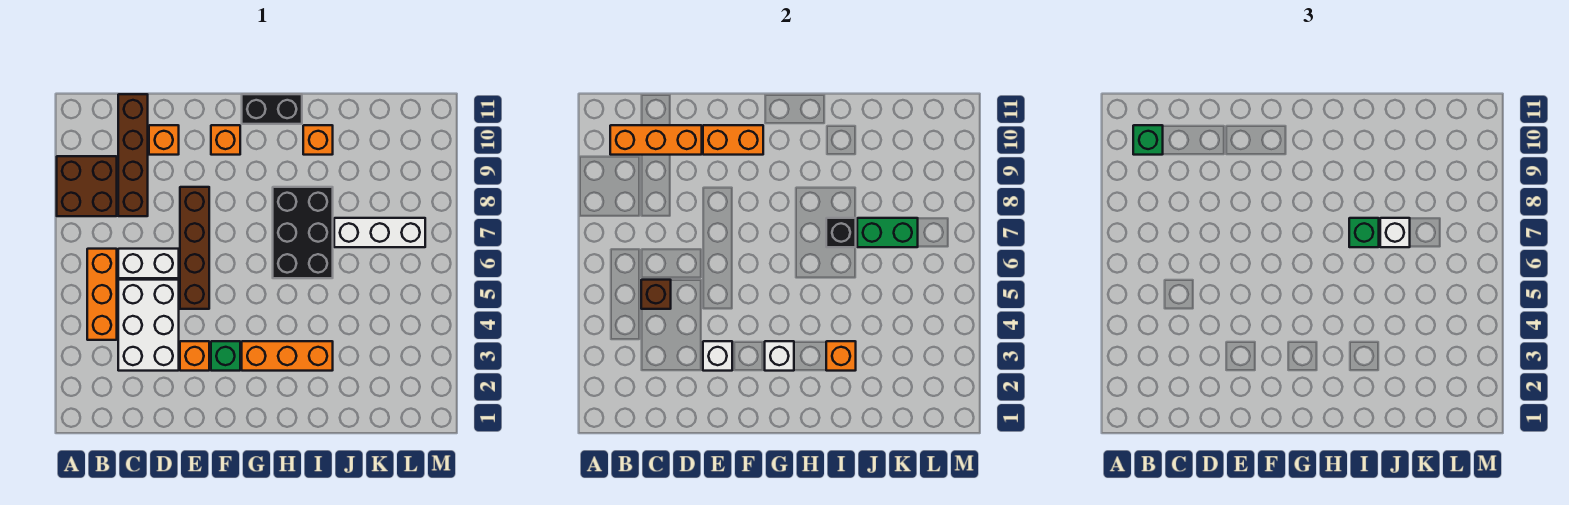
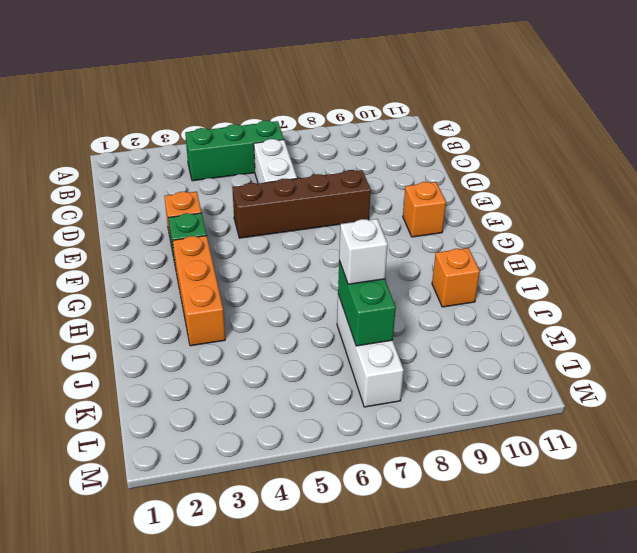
green 1x3 brick [185,121,284,181] -> orange 1x3 brick [87,249,117,340]
none -> brown 2x2 brick [57,156,117,216]
none -> white 2x3 brick [118,280,179,371]
none -> brown 1x4 brick [118,94,148,216]

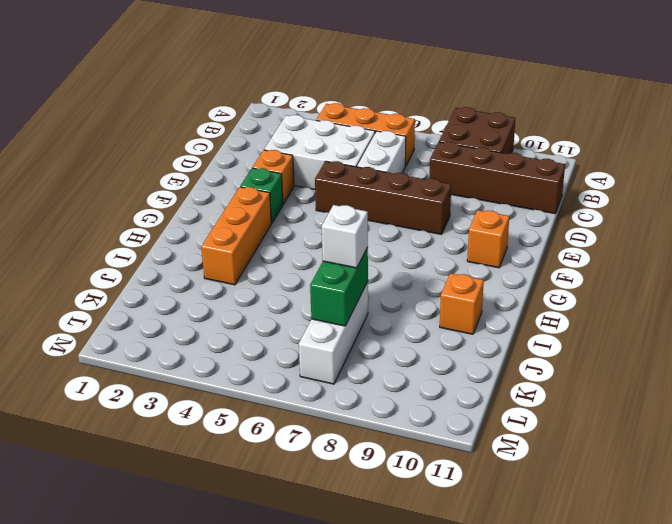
none -> orange 1x1 brick [149,125,179,155]
none -> black 1x2 brick [242,94,302,124]
none -> black 2x3 brick [273,187,333,278]

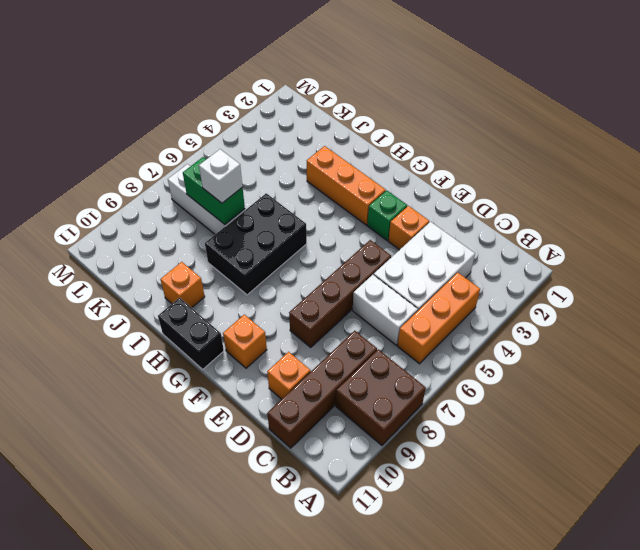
none -> orange 1x3 brick [610,125,702,155]
none -> brown 1x1 brick [641,280,671,309]
none -> white 1x1 brick [703,341,732,371]

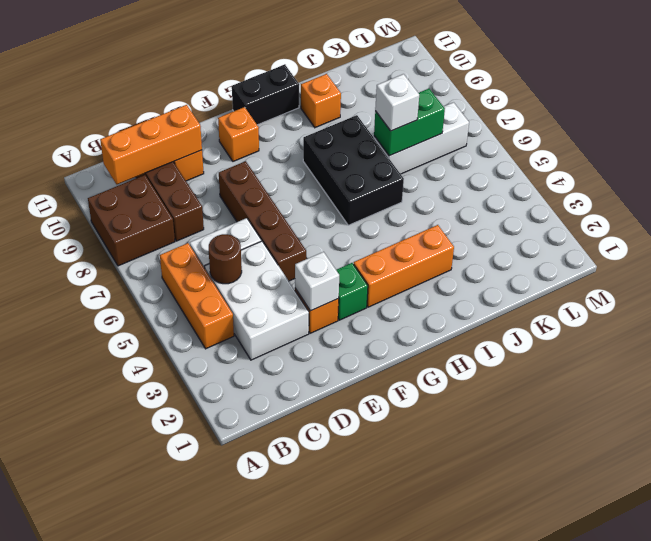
brown 1x1 round brick [209,234,242,284] -> brown 1x1 brick [641,280,671,309]
none -> orange 1x2 brick [703,125,763,155]
none -> white 1x1 brick [765,341,794,371]
none -> orange 1x1 brick [826,341,856,371]

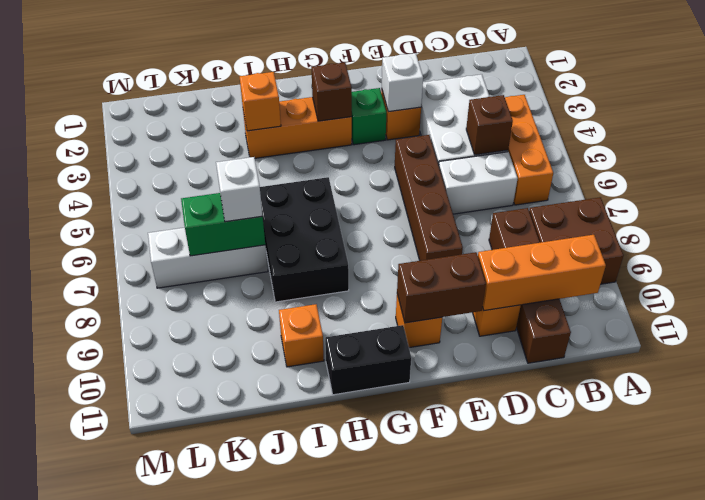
brown 1x2 brick [397,252,486,323] -> orange 1x2 brick [703,125,763,155]
brown 1x1 brick [311,62,352,121] -> white 1x1 brick [765,341,794,371]
none -> black 1x1 brick [826,218,856,247]
none -> green 1x1 brick [1133,125,1163,155]
none -> green 1x1 brick [1349,218,1379,247]

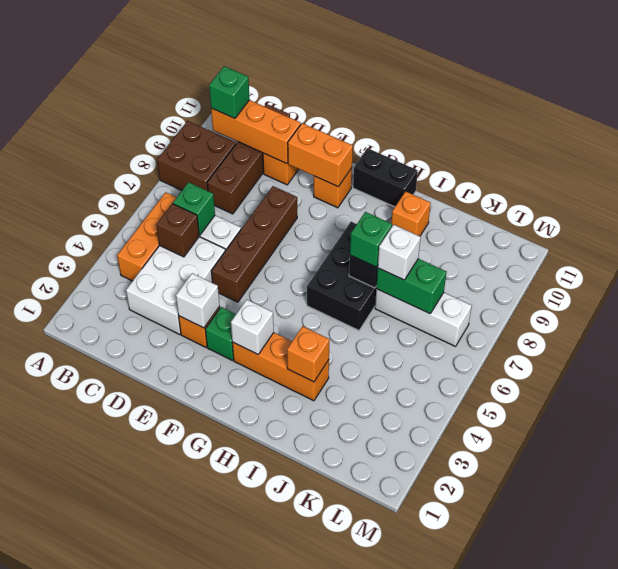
green 1x1 brick [173,182,215,235] -> none

